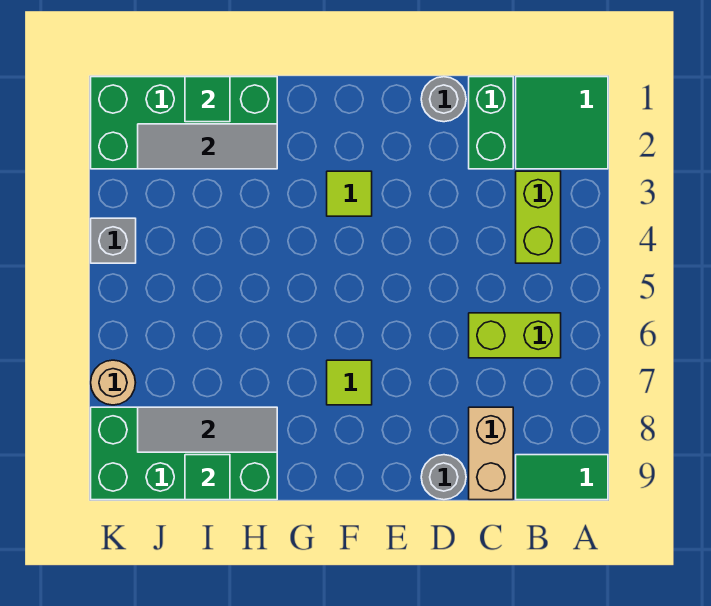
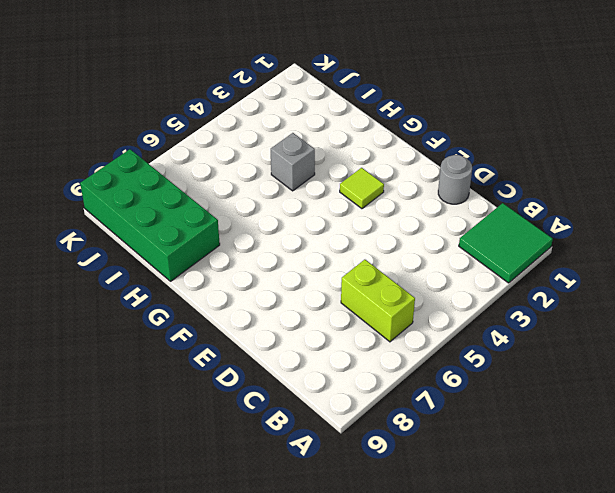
grey 1x1 brick [271,133,315,191] -> grey 1x1 brick moved to [91,218,136,263]
none -> green 1x2 tile [516,455,608,500]
none -> lime 1x2 brick [516,171,561,263]
none -> green 1x2 brick [469,77,513,169]

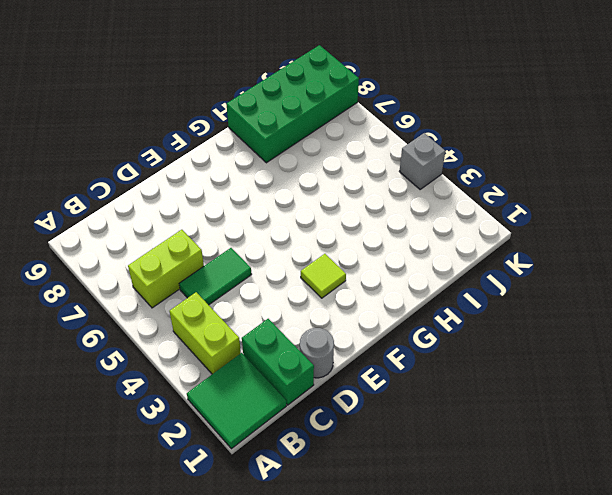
green 1x2 tile [179,248,252,305] -> green 1x2 tile moved to [516,455,608,500]
none -> tan 1x2 brick [469,407,513,500]
none -> grey 1x1 round brick [421,455,466,500]
none -> lime 1x1 tile [327,360,372,405]

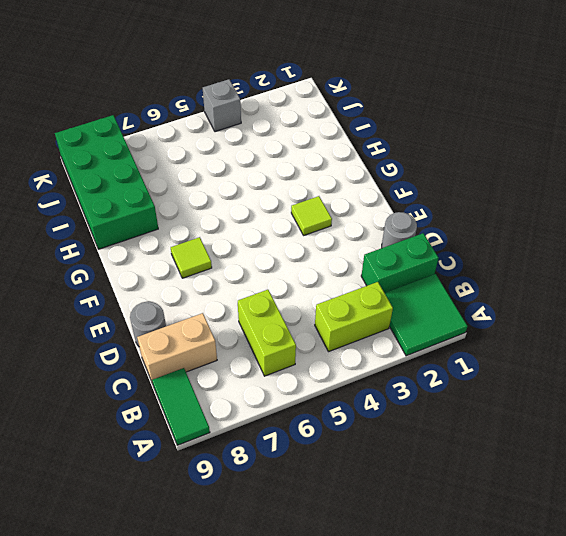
none -> green 2x4 brick [91,77,277,169]
none -> tan 1x1 round brick [91,360,136,405]
none -> grey 1x3 tile [138,124,277,169]

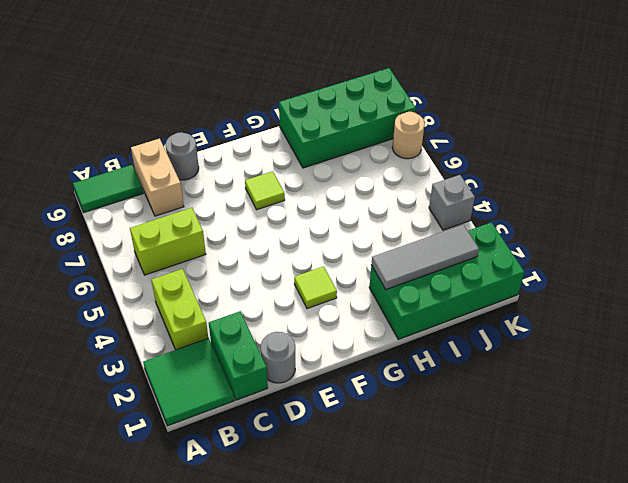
none -> grey 1x3 tile [138,407,277,452]
none -> green 1x1 tile [185,77,230,122]
none -> green 1x1 tile [185,455,230,500]

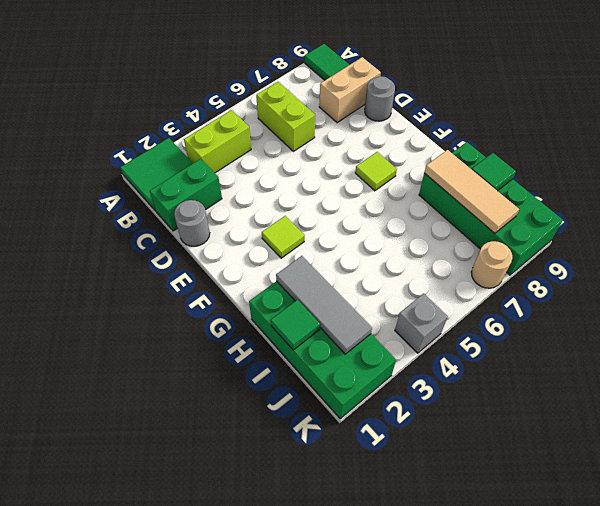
tan 1x3 tile [424,150,519,233] -> grey 1x3 tile [138,407,277,452]

